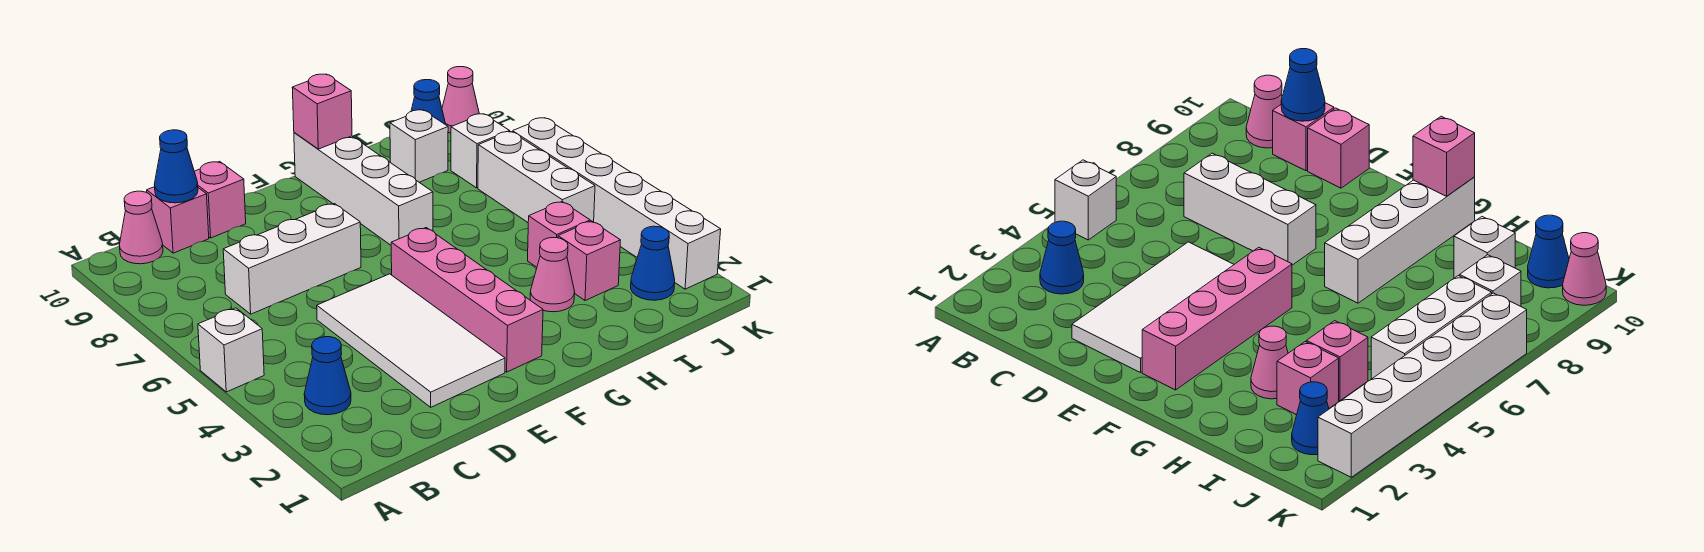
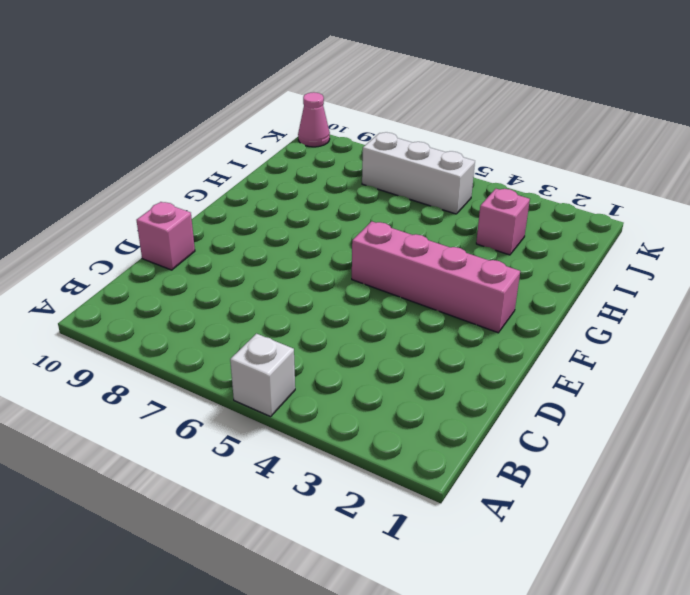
none -> blue 1x1 cone [304,337,351,415]
none -> pink 1x1 cone [119,191,163,264]
none -> white 1x3 brick [223,204,361,314]

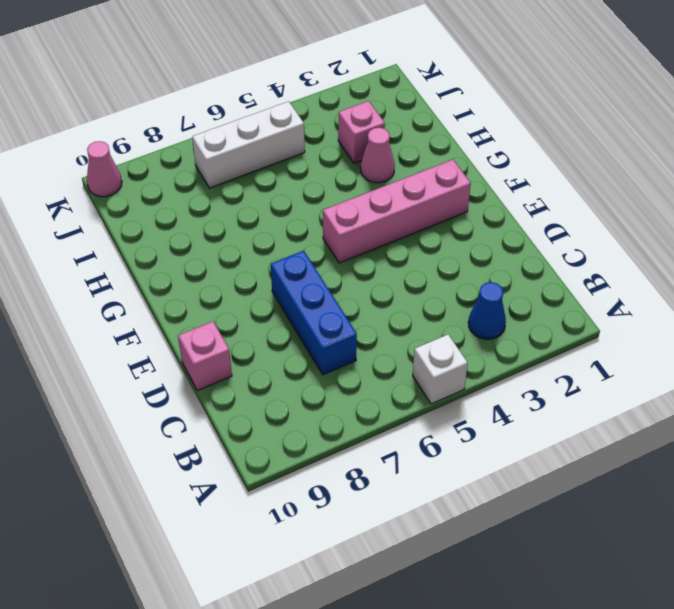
blue 1x3 brick [271,250,357,375] -> white 1x3 brick [223,204,361,314]
none -> pink 1x1 cone [119,191,163,264]
none -> pink 1x1 brick [147,187,209,253]
none -> white 2x4 tile [317,274,505,407]

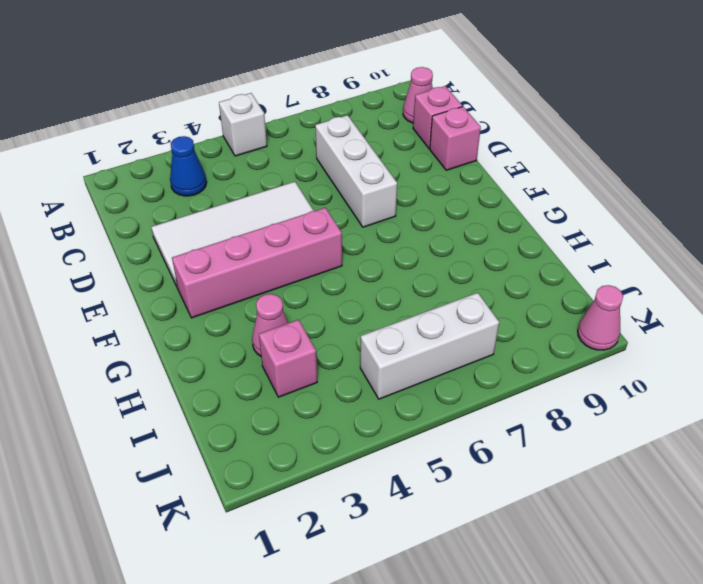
none -> white 1x4 brick [294,133,433,245]
none -> pink 1x1 brick [528,202,590,267]
none -> white 1x1 brick [390,110,448,182]

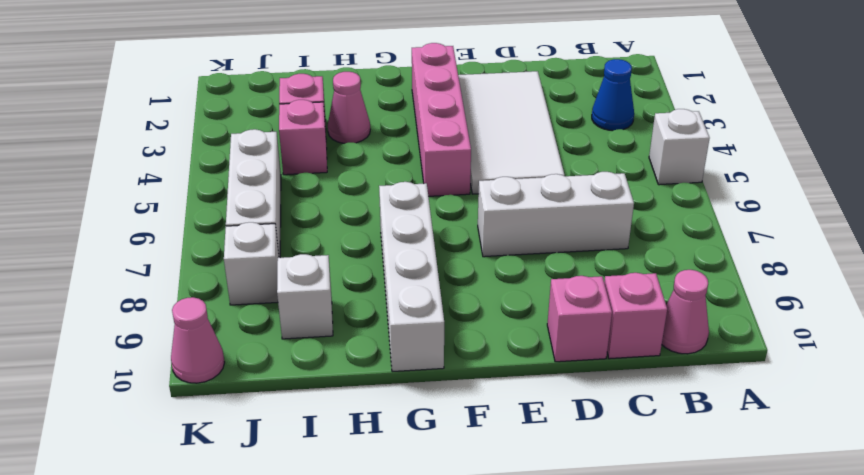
none -> blue 1x1 cone [631,226,675,300]
none -> blue 1x1 cone [411,80,446,125]
none -> white 1x6 brick [512,118,721,289]

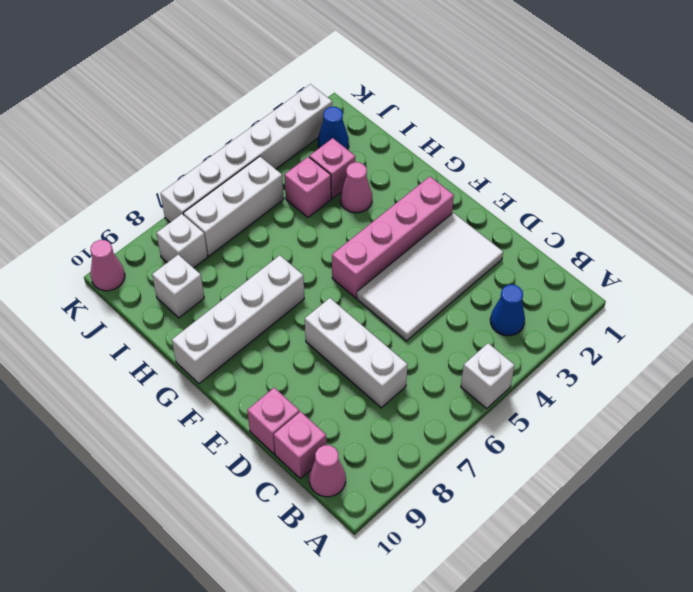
none -> blue 1x1 cone [411,80,446,125]
none -> blue 1x1 cone [154,130,198,203]
none -> pink 1x1 brick [292,74,352,149]

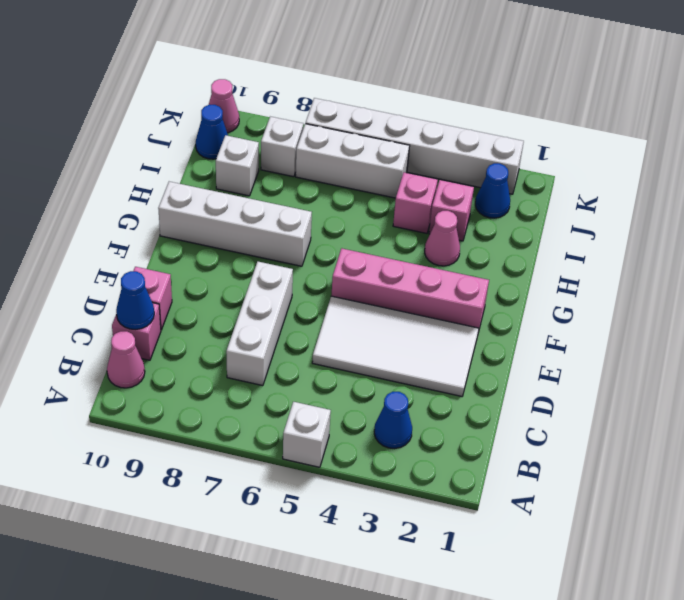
none -> pink 1x1 brick [292,74,352,149]

